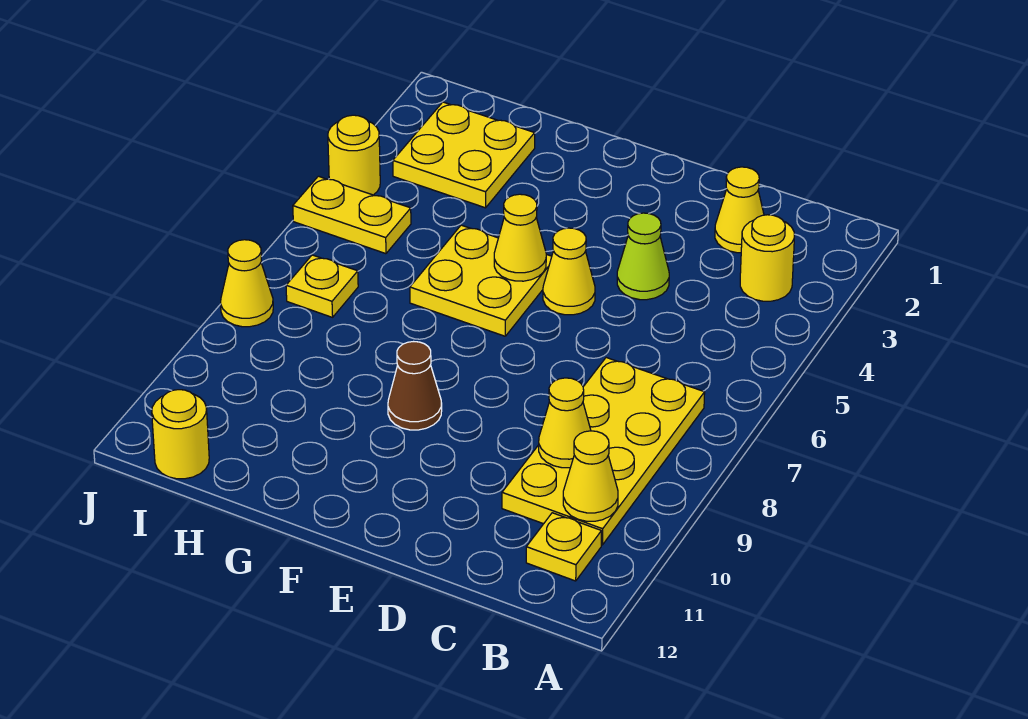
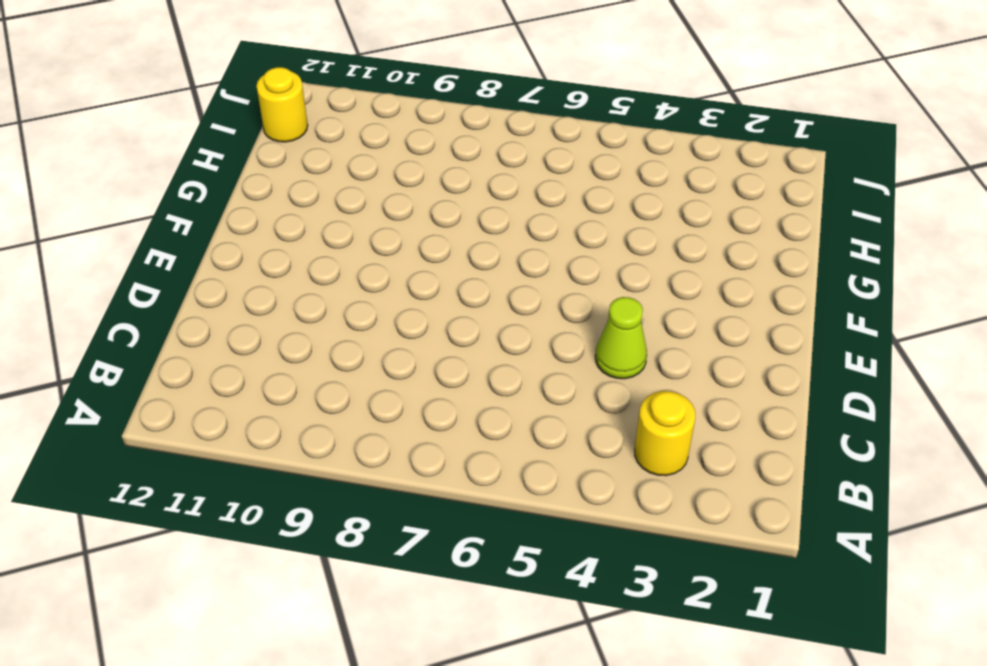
none -> yellow 2x4 plate [502,358,705,545]
none -> yellow 1x1 plate [526,513,601,581]
none -> yellow 1x1 cone [715,167,764,253]

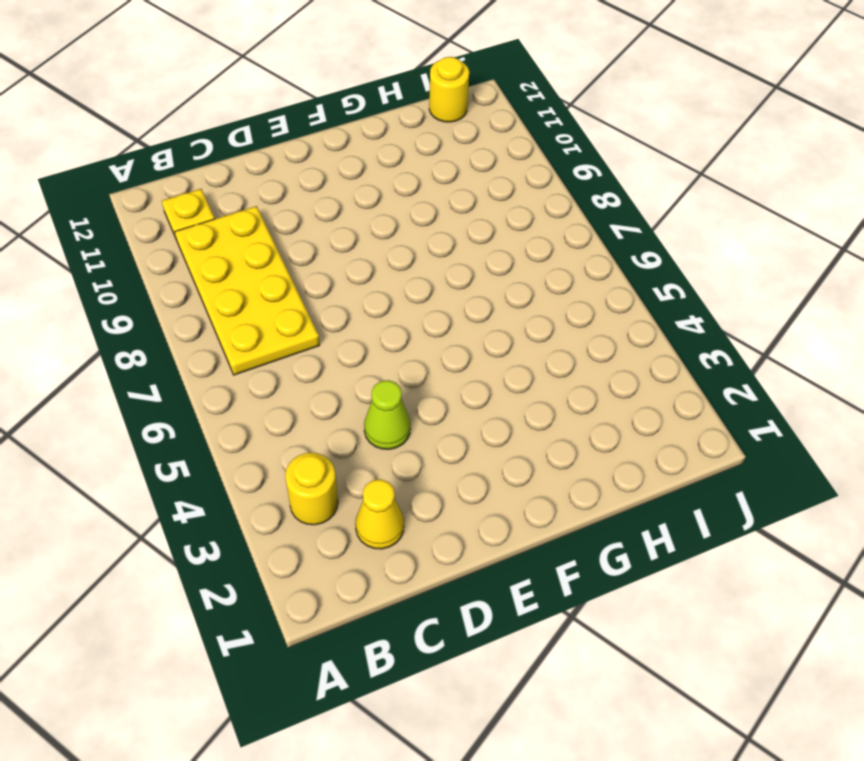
none -> yellow 1x1 cone [543,228,595,315]
none -> yellow 2x2 plate [410,225,552,336]
none -> brown 1x1 cone [388,342,442,430]

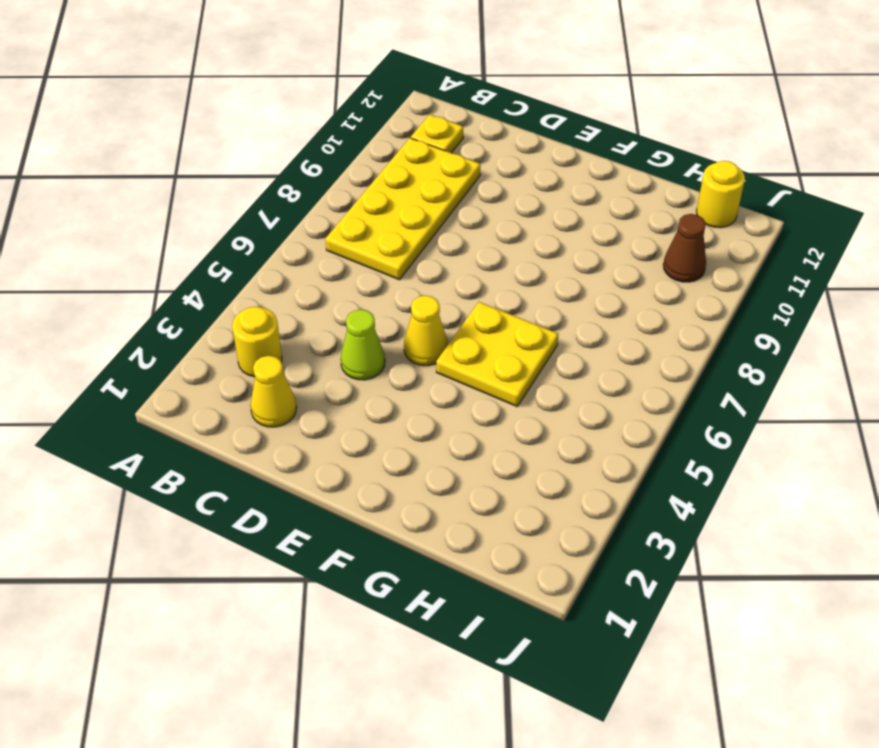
brown 1x1 cone [663,214,706,282] -> brown 1x1 cone moved to [388,342,442,430]
none -> yellow 2x2 plate [393,102,535,208]
none -> yellow 1x2 plate [293,176,411,254]
none -> yellow 1x1 plate [286,255,358,317]

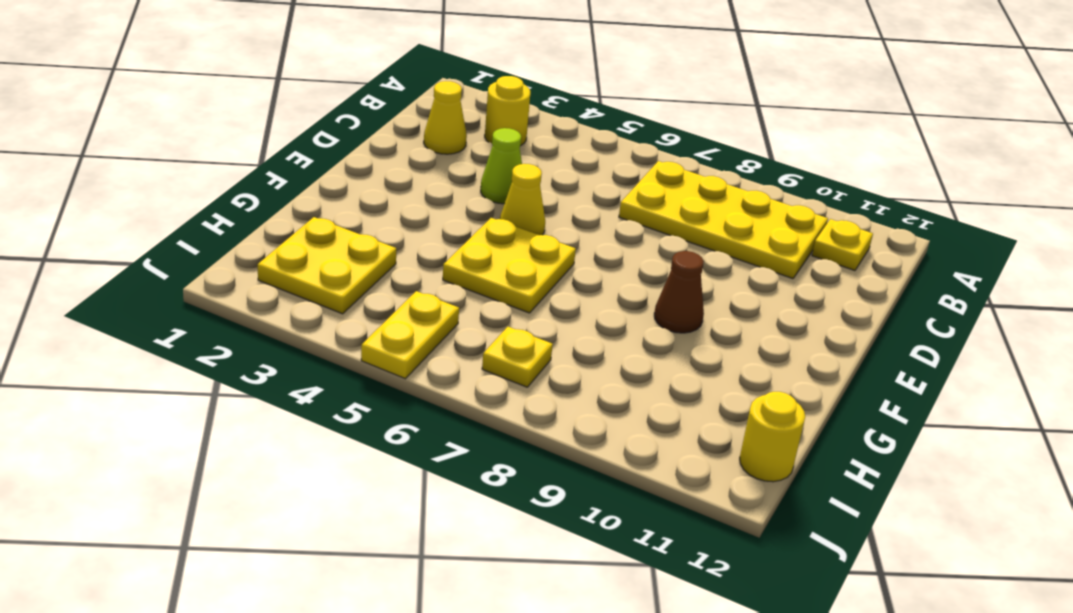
none -> yellow 1x1 round brick [328,115,380,195]
none -> yellow 1x1 cone [221,240,273,327]
none -> yellow 1x1 cone [563,431,618,521]

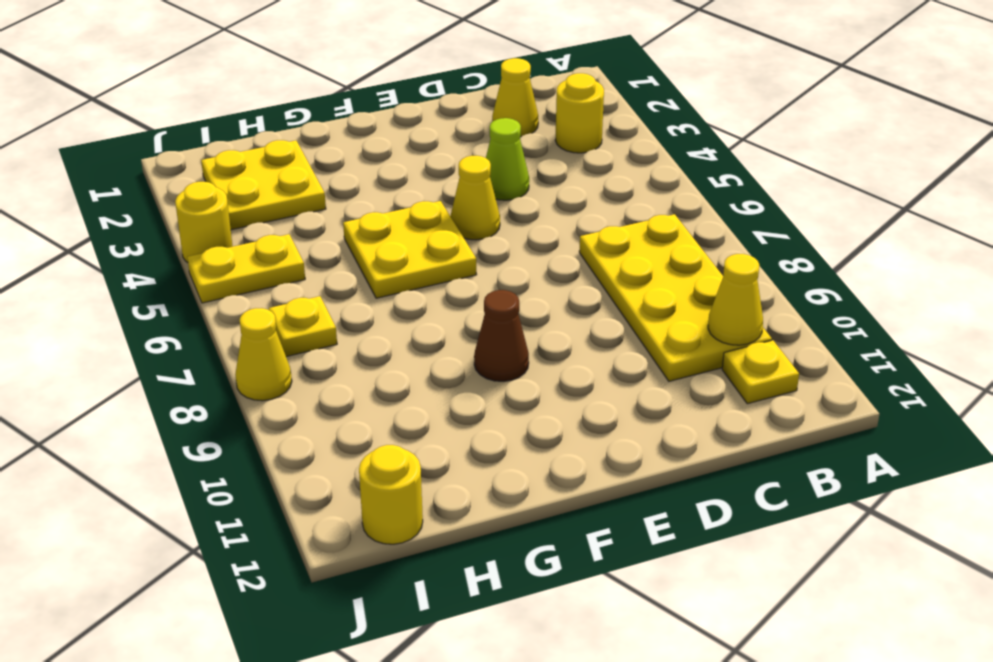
none -> yellow 1x1 cone [539,378,591,468]
none -> yellow 1x1 cone [494,194,546,281]

